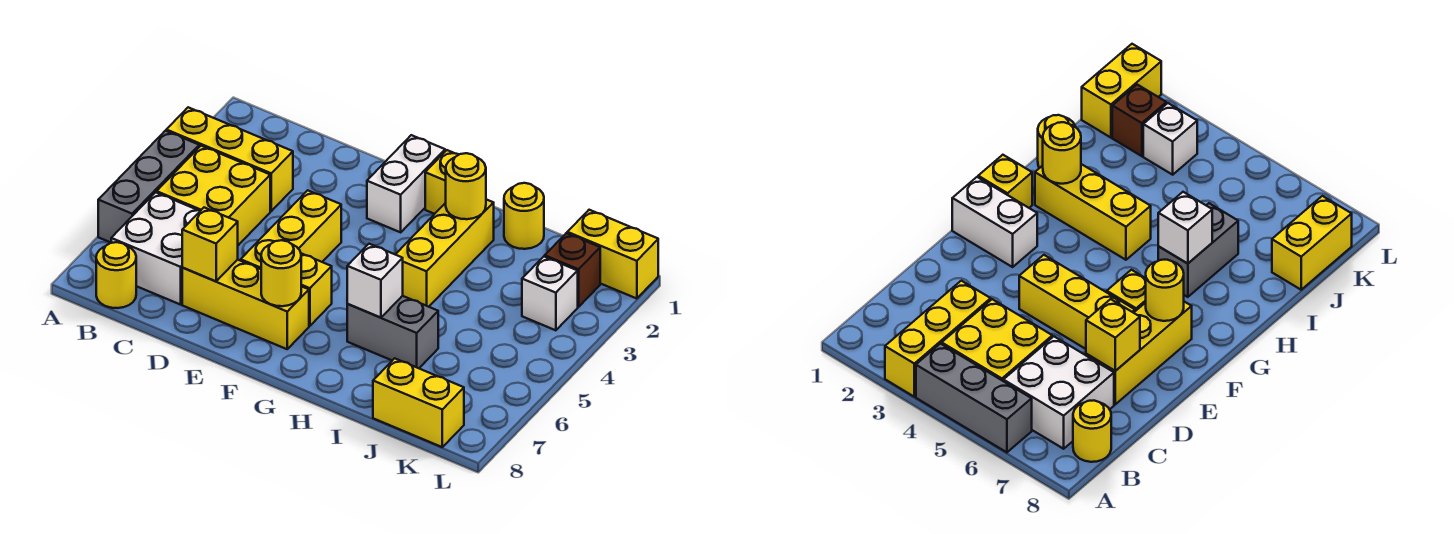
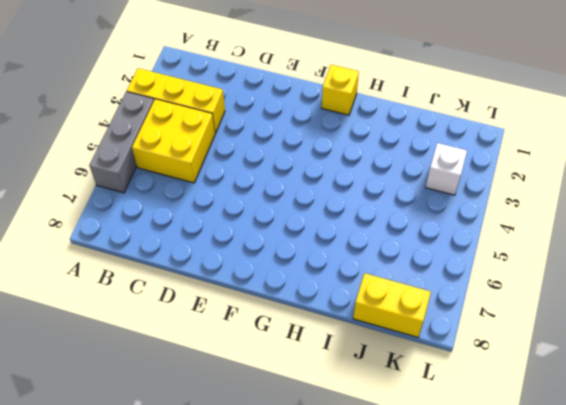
none -> white 2x2 brick [111,192,200,305]
none -> yellow 1x1 round brick [96,242,136,308]
none -> yellow 1x3 brick [182,260,309,349]

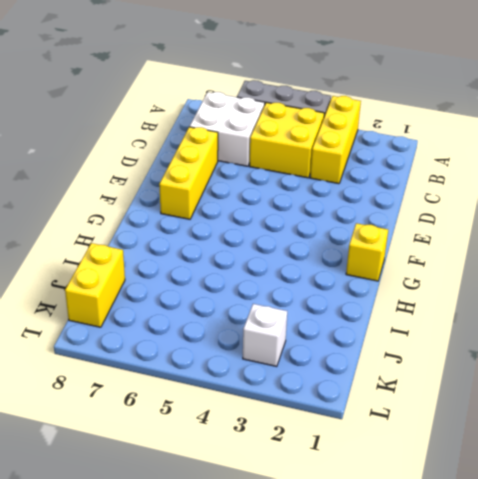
none -> yellow 1x1 round brick [96,242,136,308]
none -> yellow 1x3 brick [241,190,341,269]
none -> white 1x2 brick [367,135,445,232]

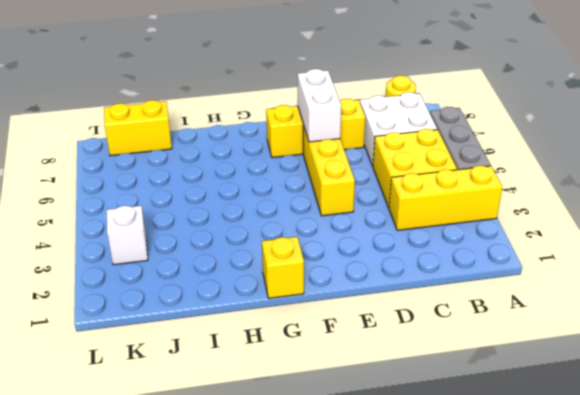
white 1x2 brick [298,69,341,142] -> white 1x2 brick moved to [367,135,445,232]
none -> yellow 1x1 brick [301,253,332,326]
none -> yellow 1x3 brick [395,199,494,307]
none -> grey 1x2 brick [347,296,438,368]

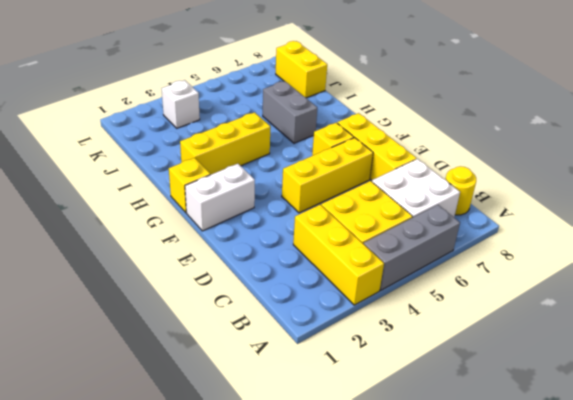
none -> yellow 1x1 round brick [504,183,544,249]
none -> yellow 1x2 brick [567,210,658,299]
none -> brown 1x1 brick [545,233,600,307]

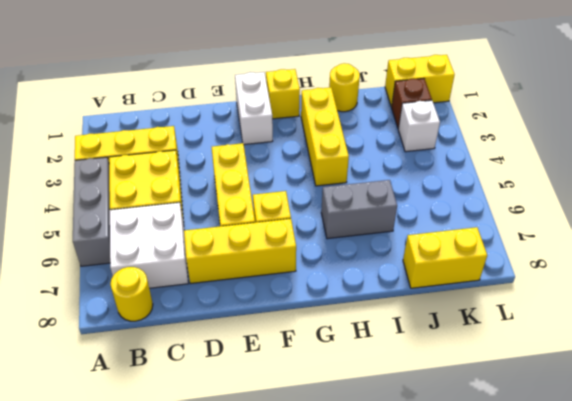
none -> yellow 1x1 brick [182,208,238,281]
none -> yellow 1x1 round brick [261,240,301,306]
none -> yellow 1x1 round brick [446,153,486,219]

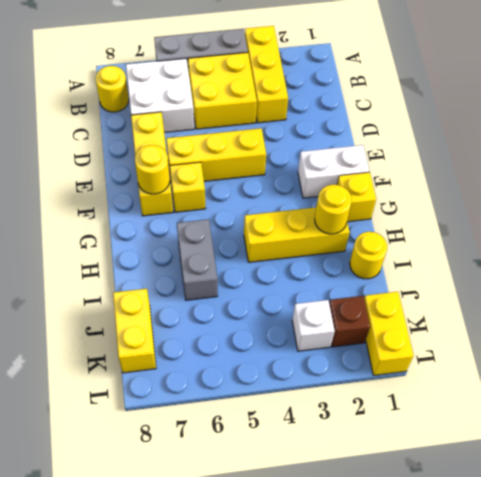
none -> yellow 1x1 brick [182,208,238,281]
none -> white 1x1 brick [347,244,403,318]

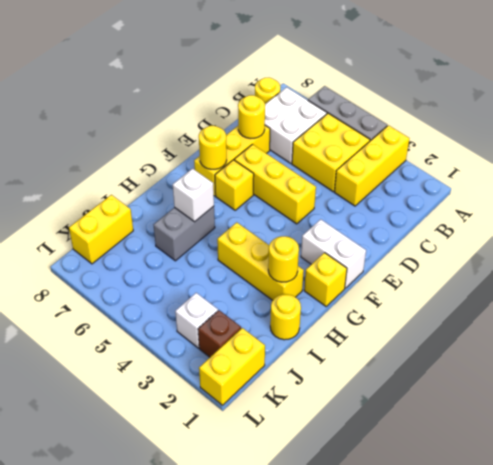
yellow 1x1 round brick [238,95,265,139] -> yellow 1x1 brick [182,208,238,281]

